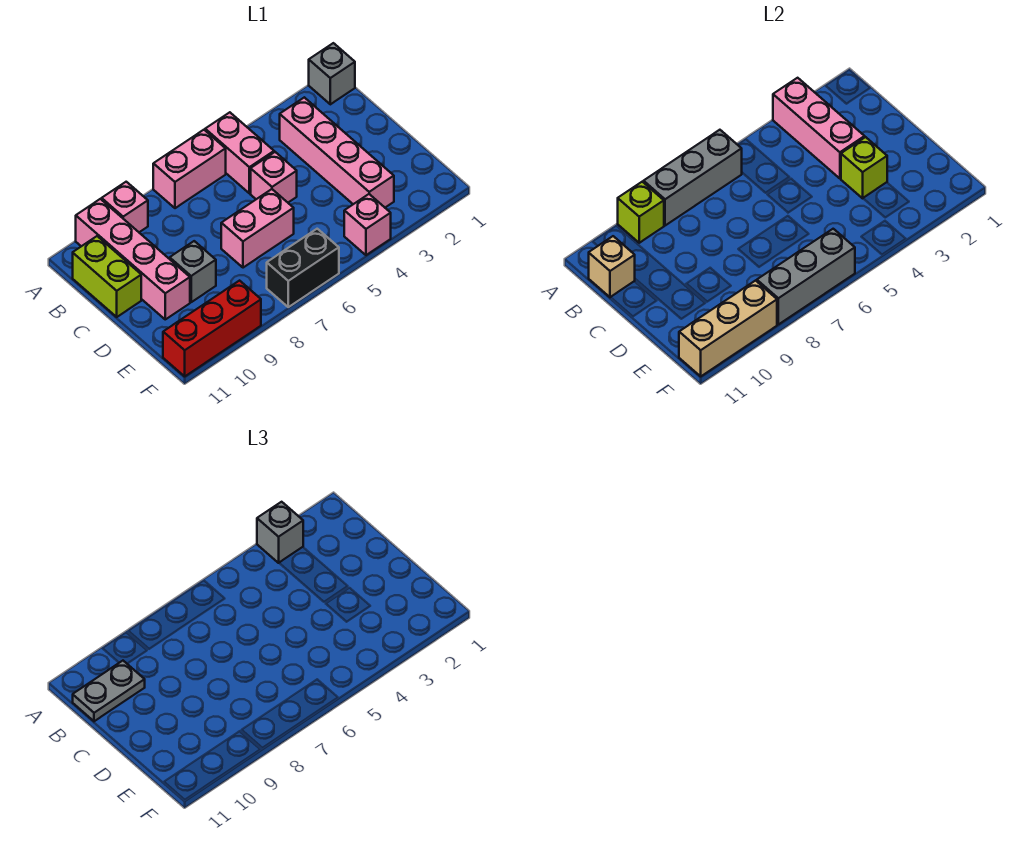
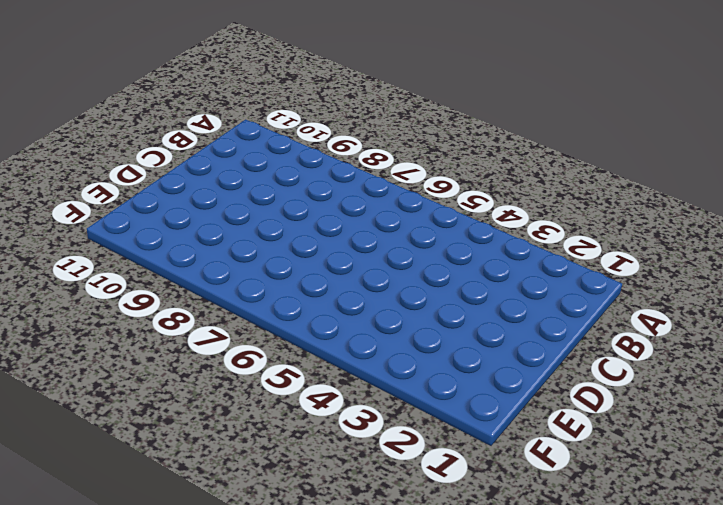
none -> grey 1x1 brick [309,43,355,104]
none -> pink 1x2 brick [205,112,274,193]
none -> pink 1x2 brick [153,130,226,208]

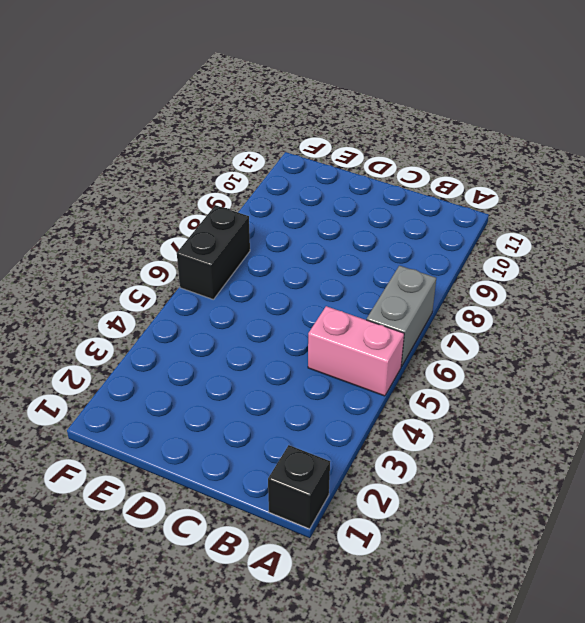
black 1x1 brick [268,445,330,529] -> grey 1x1 brick [309,43,355,104]
grey 1x2 brick [367,266,436,366] -> pink 1x2 brick [153,130,226,208]
none -> pink 1x1 brick [102,182,148,232]
none -> pink 1x4 brick [76,199,190,319]
none -> pink 1x4 brick [280,97,394,208]

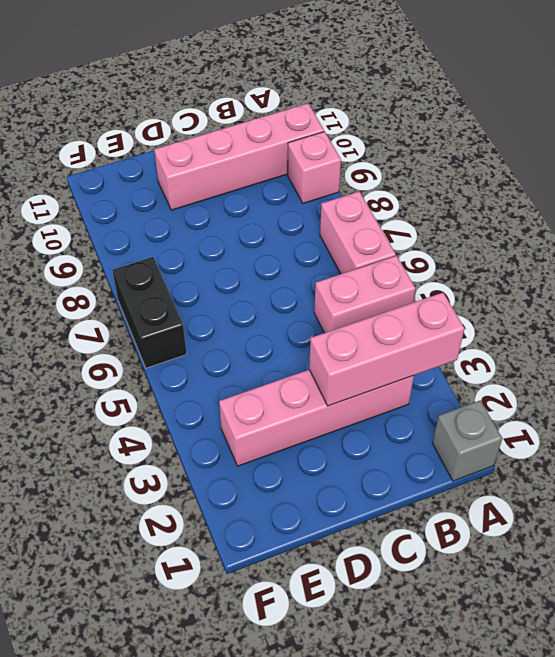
none -> lime 1x2 brick [73,236,141,317]
none -> pink 1x1 brick [251,152,297,202]
none -> pink 1x2 brick [221,189,294,268]

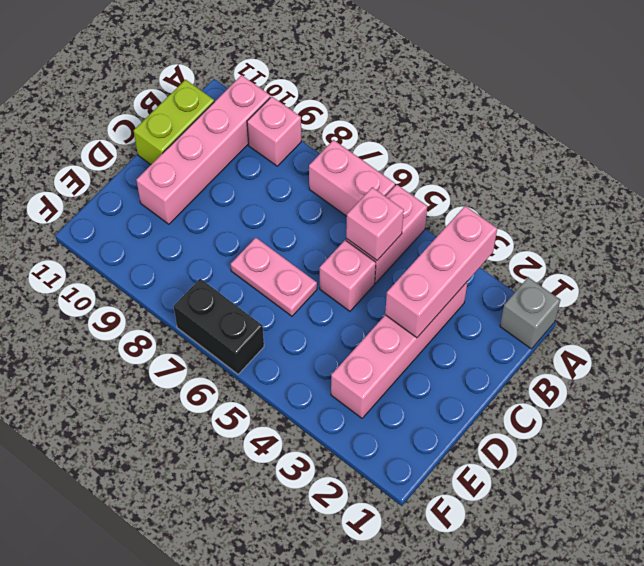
pink 1x1 brick [346,187,404,260] -> pink 1x1 brick moved to [344,194,391,255]
pink 1x2 plate [231,238,317,316] -> pink 1x2 brick [221,189,294,268]
none -> grey 1x1 brick [170,241,216,302]
none -> red 1x3 brick [163,281,261,376]
none -> grey 1x3 brick [644,130,742,226]

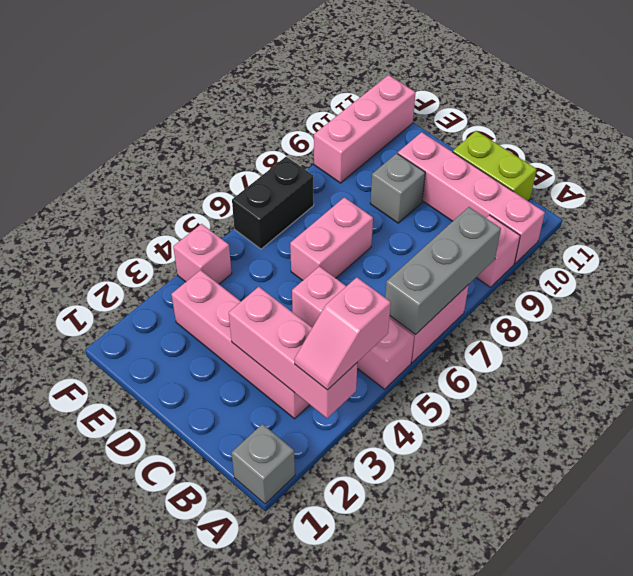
pink 1x2 slope [294,277,391,390] -> grey 1x1 brick [257,502,303,563]
pink 1x3 brick [314,75,416,183] -> red 1x3 brick [163,281,261,376]
none -> lime 1x1 brick [618,182,664,243]
none -> tan 1x1 brick [589,236,635,297]
none -> lime 1x1 brick [841,137,887,198]

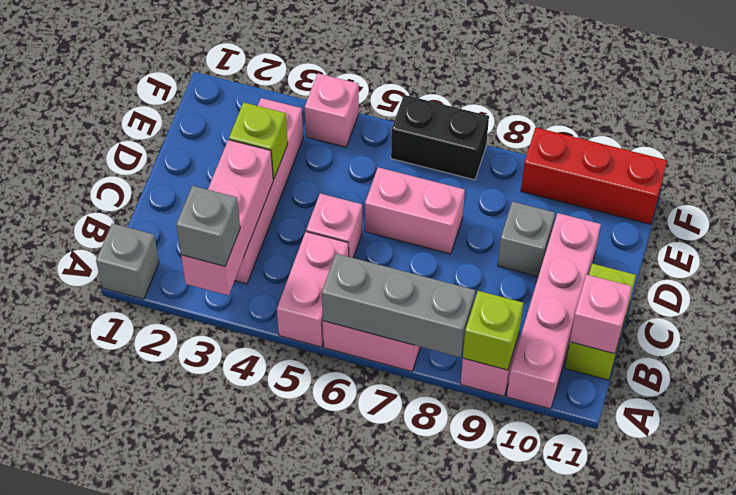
pink 1x1 brick [570,274,632,354] -> tan 1x1 brick [589,236,635,297]
none -> grey 1x3 brick [757,229,855,324]
none -> tan 1x3 brick [679,281,777,376]
none -> grey 1x2 plate [73,661,145,721]

